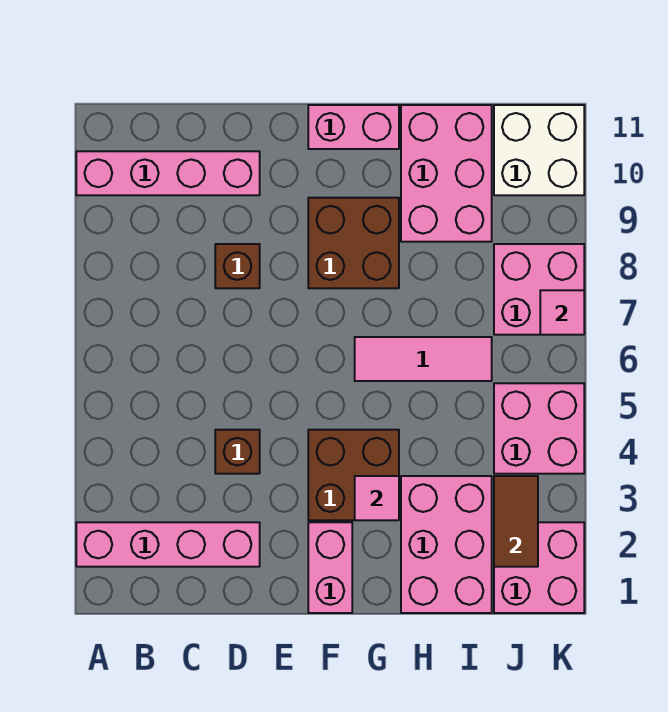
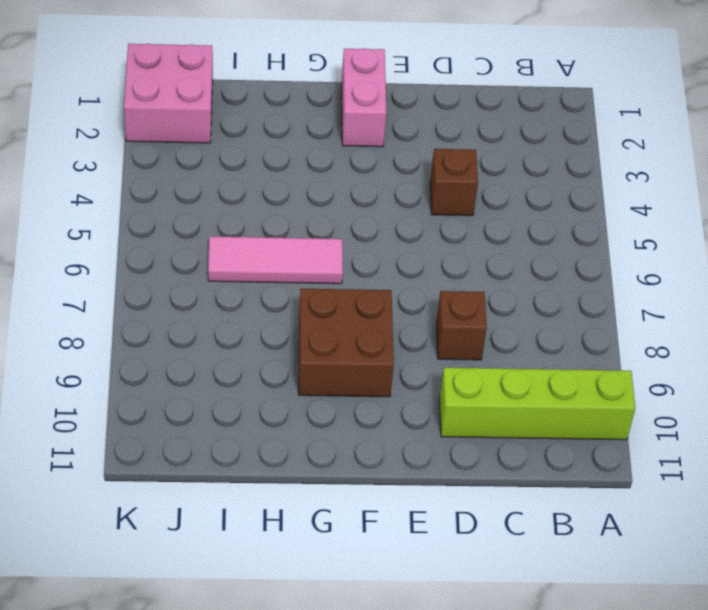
lime 1x4 brick [439,368,635,440] -> pink 1x4 brick [76,151,260,195]
none -> pink 1x4 brick [76,522,260,567]
none -> brown 2x2 brick [308,430,399,520]
none -> pink 1x2 brick [308,105,399,149]

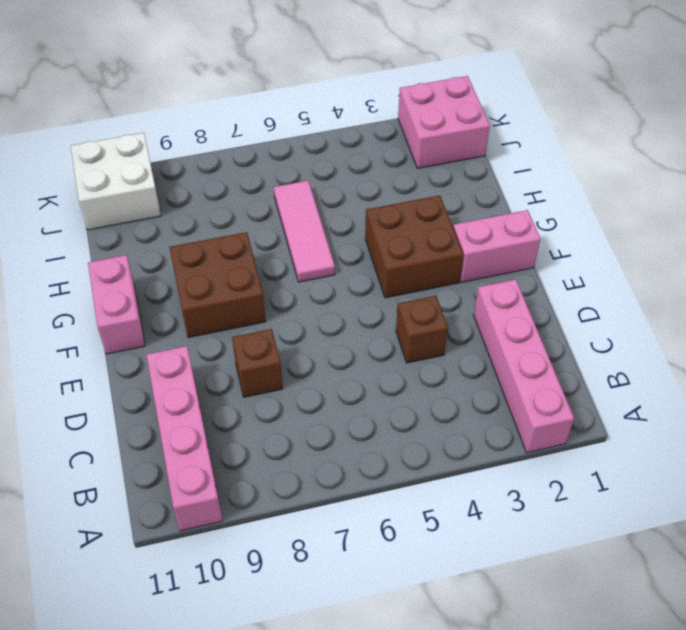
none -> pink 2x3 brick [401,476,492,613]
none -> pink 2x3 brick [401,105,492,242]
none -> pink 2x2 brick [494,383,584,474]

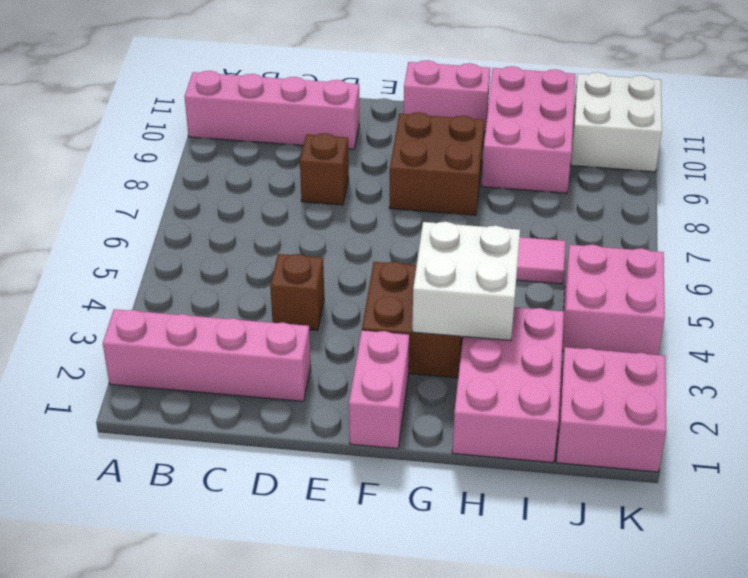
white 2x2 brick [412,222,520,341] -> pink 1x1 tile [355,476,399,520]
none -> pink 2x2 brick [494,244,584,335]
none -> brown 1x2 tile [494,476,538,567]
none -> pink 1x1 tile [540,290,584,335]

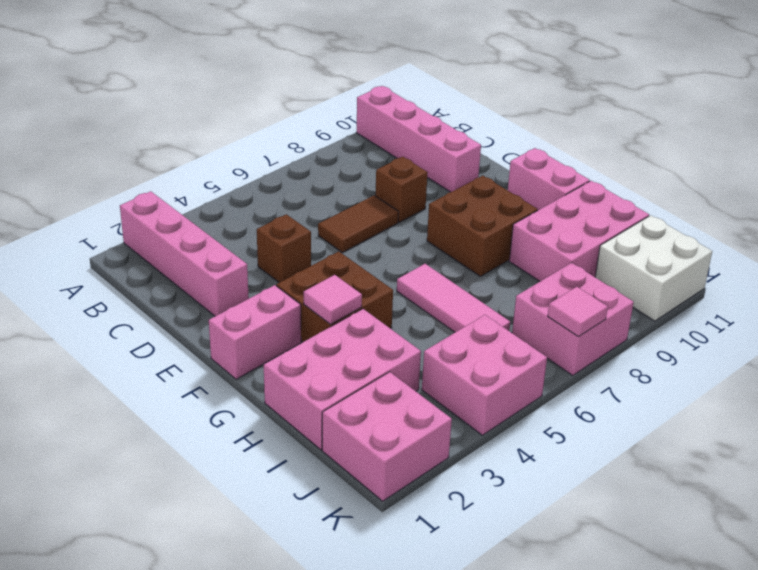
brown 1x2 tile [318,195,399,252] -> brown 1x2 tile moved to [494,476,538,567]

